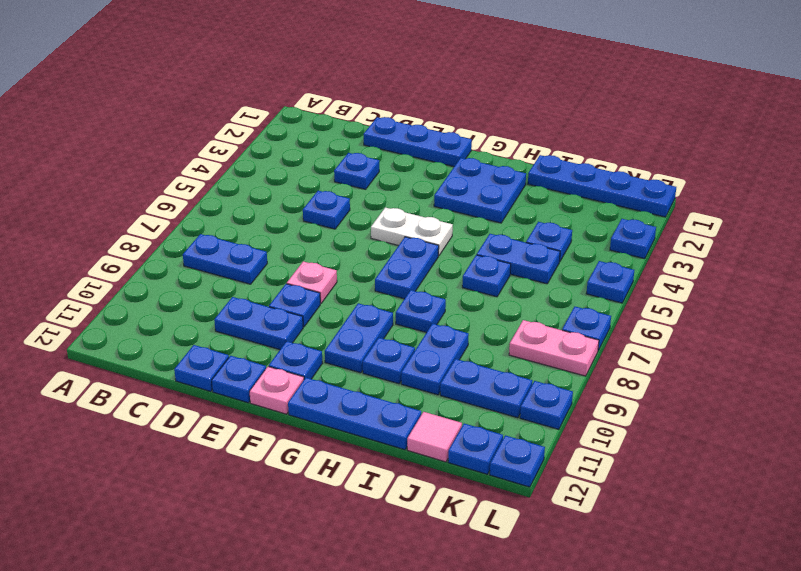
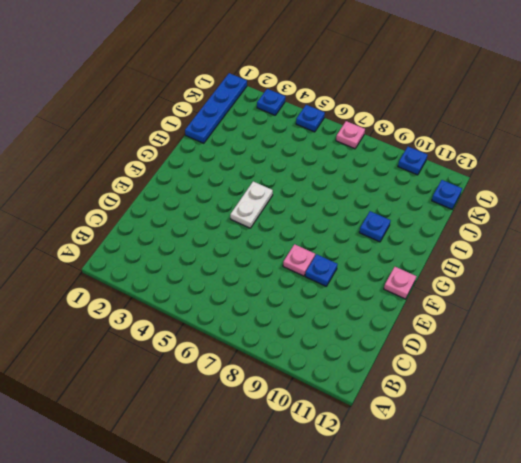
pink 1x1 plate [336,121,365,149] -> blue 1x1 plate [562,307,611,350]
none -> blue 1x2 plate [183,234,267,284]
none -> blue 1x3 plate [364,117,472,167]
none -> blue 1x1 plate [334,153,379,189]
none -> blue 1x1 plate [303,191,350,229]

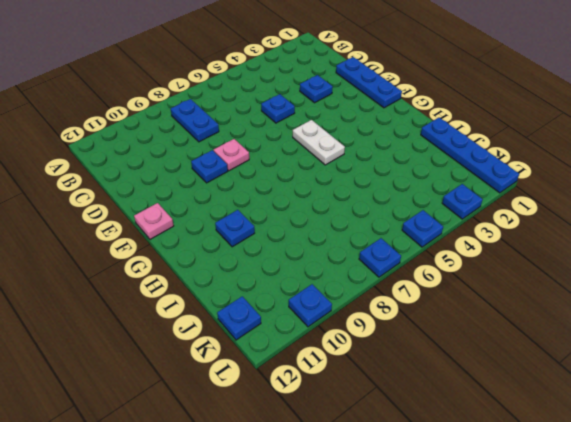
none -> blue 1x2 plate [214,297,303,350]
none -> blue 1x1 plate [174,345,229,392]
none -> blue 1x1 plate [212,356,266,403]
none -> blue 1x1 plate [269,341,322,379]

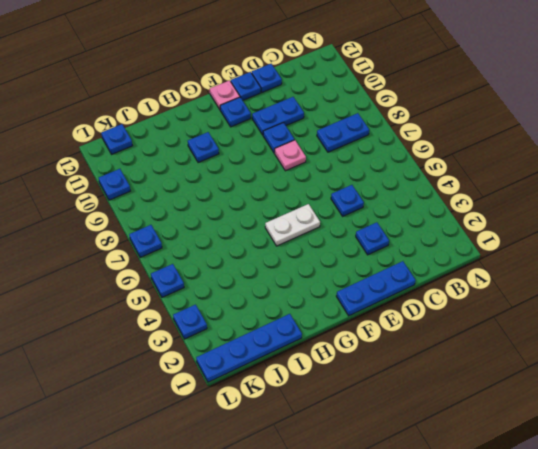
none -> blue 2x2 plate [434,158,526,223]
none -> blue 1x2 plate [375,237,439,299]
none -> blue 1x2 plate [325,303,393,373]
none -> blue 1x3 plate [288,378,421,450]

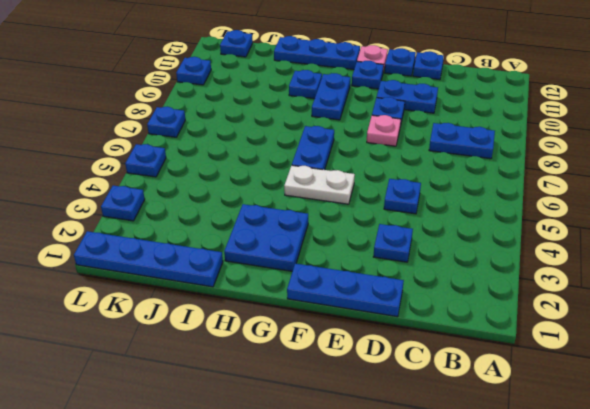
none -> blue 1x1 plate [396,290,446,333]
none -> blue 1x2 plate [477,234,560,284]
none -> blue 1x1 plate [462,255,511,297]
none -> blue 1x2 plate [401,324,469,395]

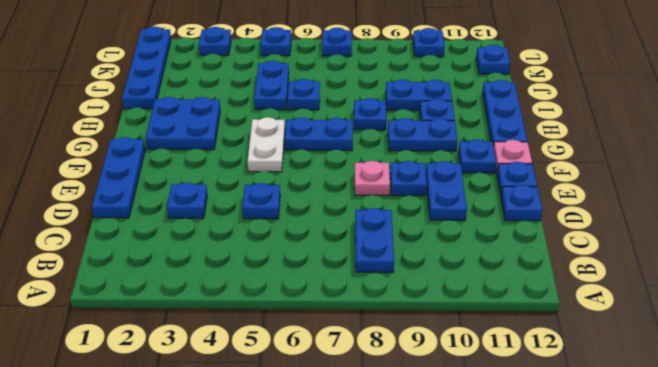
none -> blue 1x1 plate [526,222,572,262]
none -> blue 1x2 plate [440,359,532,418]
none -> pink 1x1 tile [407,412,462,462]
none -> pink 1x2 plate [509,320,599,376]

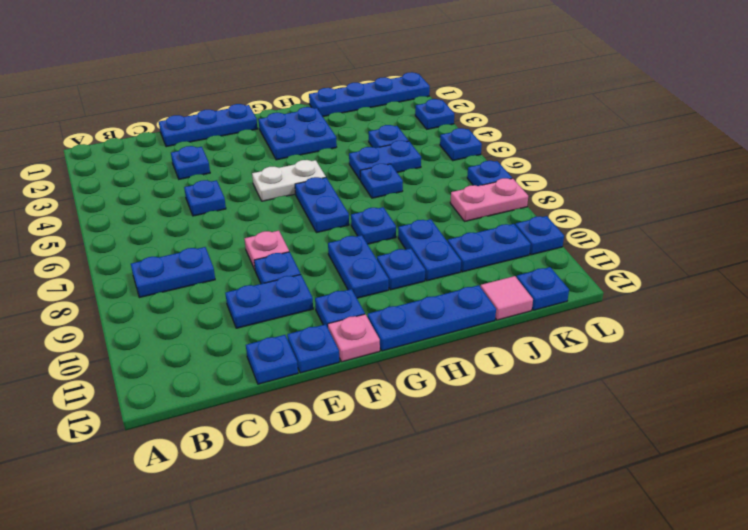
none -> blue 1x1 plate [490,435,545,487]

